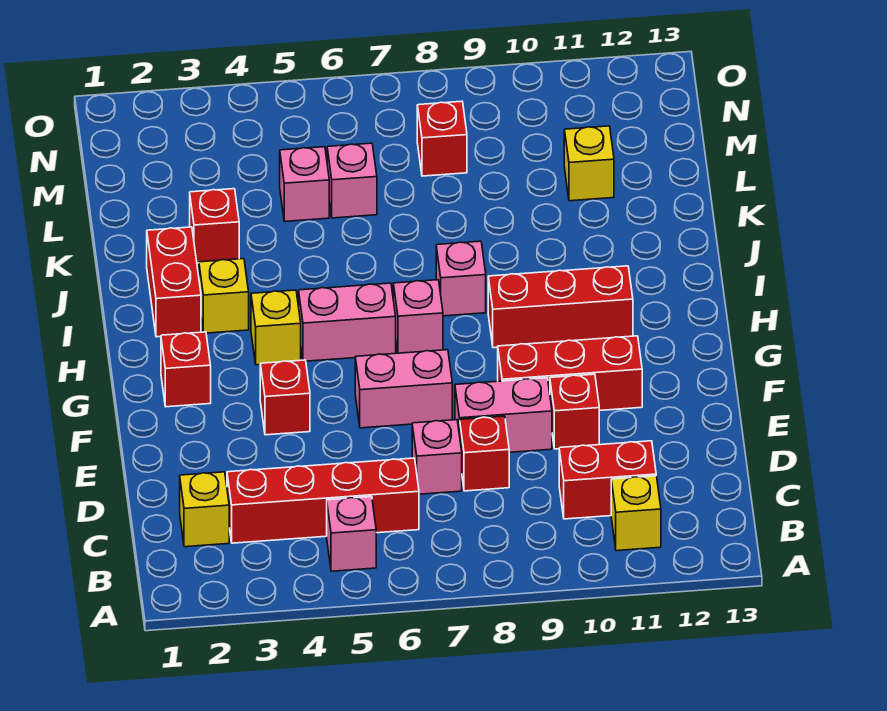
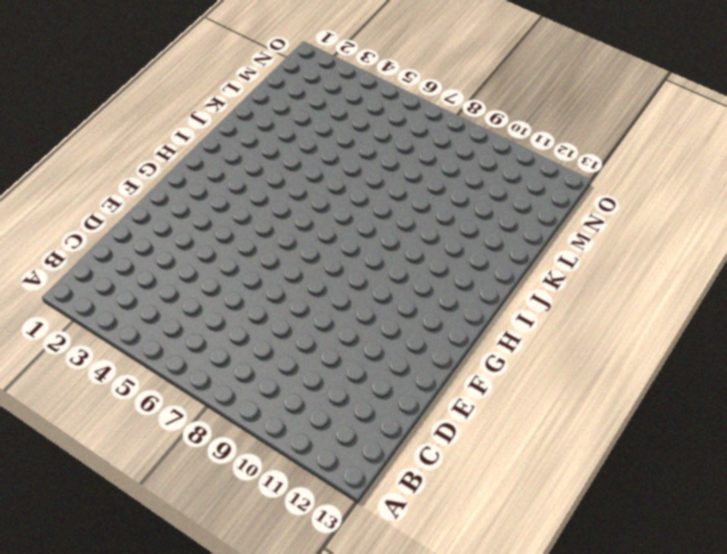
none -> pink 1x1 brick [327,497,376,571]
none -> yellow 1x1 brick [611,476,661,551]
none -> yellow 1x1 brick [180,472,229,547]

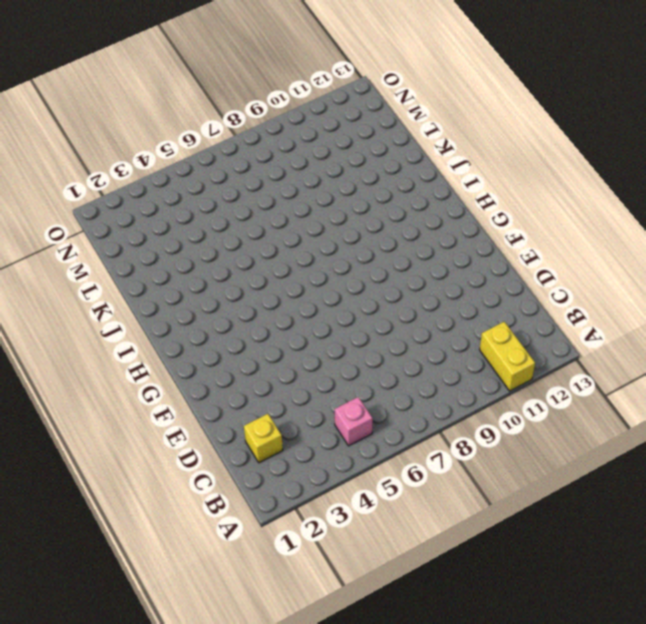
yellow 1x2 brick [480,322,535,391] -> yellow 1x1 brick [611,476,661,551]
none -> red 1x4 brick [227,458,419,543]
none -> red 1x2 brick [559,441,656,519]
none -> pink 1x1 brick [412,420,462,494]

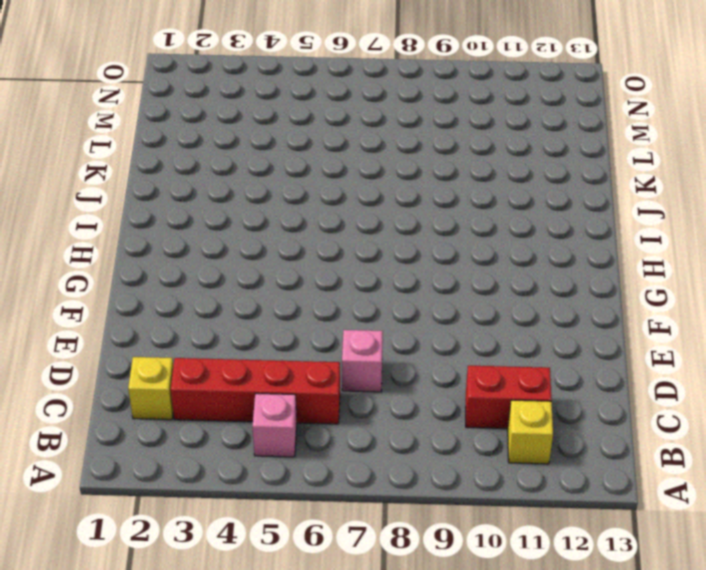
none -> red 1x1 brick [460,416,509,491]
none -> pink 1x2 brick [455,378,552,452]
none -> red 1x1 brick [550,374,599,449]

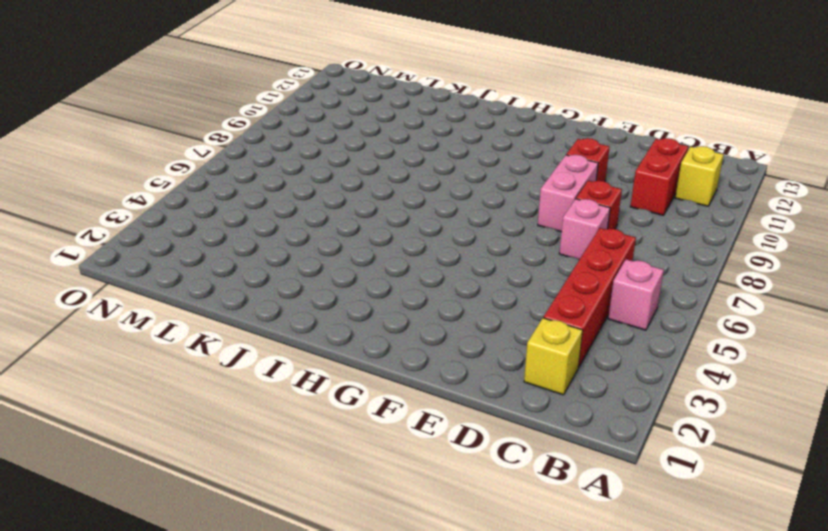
none -> red 1x1 brick [260,360,310,435]
none -> pink 1x2 brick [355,350,452,428]
none -> red 1x3 brick [498,336,642,411]

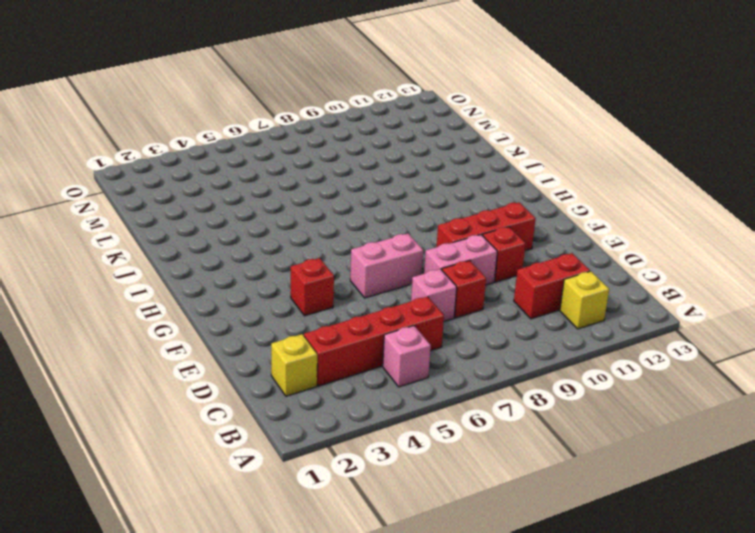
none -> red 1x1 brick [161,332,211,407]
none -> yellow 1x1 brick [251,290,301,365]
none -> pink 1x2 brick [299,283,396,361]

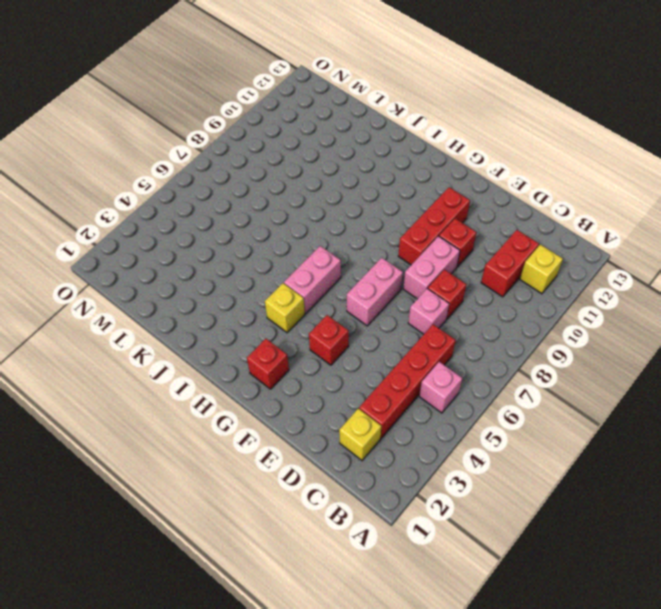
none -> pink 1x1 brick [393,280,443,353]
none -> red 1x3 brick [488,266,633,348]
none -> red 1x2 brick [147,227,201,337]

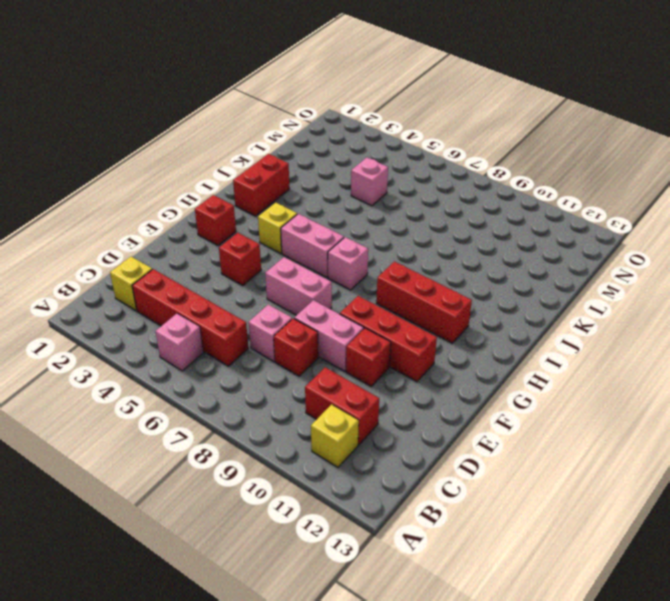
none -> yellow 1x1 brick [199,259,249,333]
none -> pink 1x1 brick [436,241,486,316]
none -> red 1x1 brick [190,189,239,263]

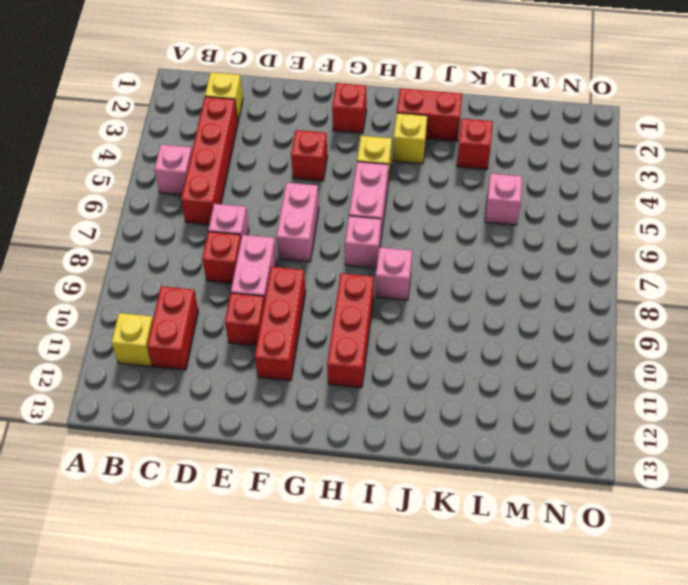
none -> pink 1x1 brick [327,143,377,218]
none -> yellow 1x1 brick [564,126,614,201]
none -> red 1x1 brick [417,101,467,176]

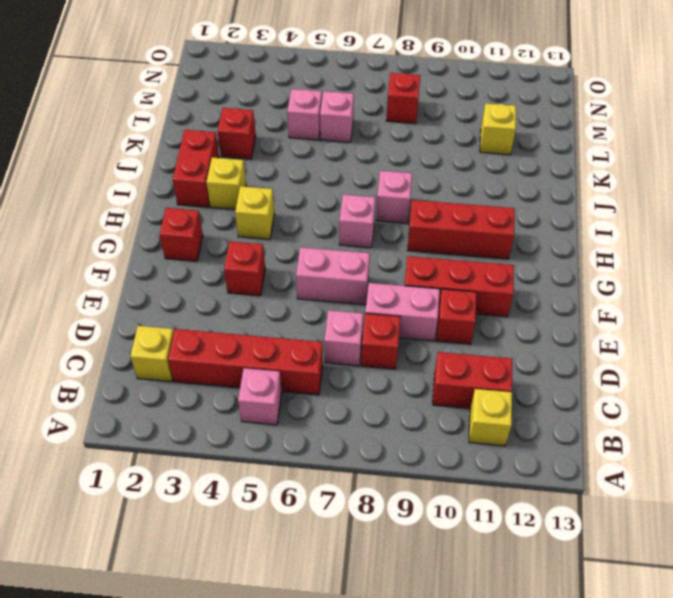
none -> pink 1x2 brick [299,283,396,361]

